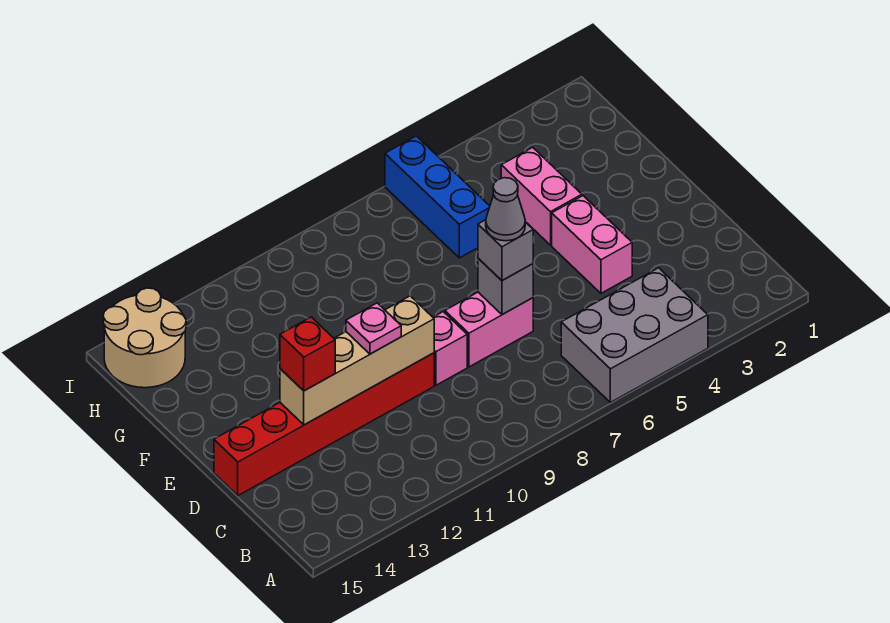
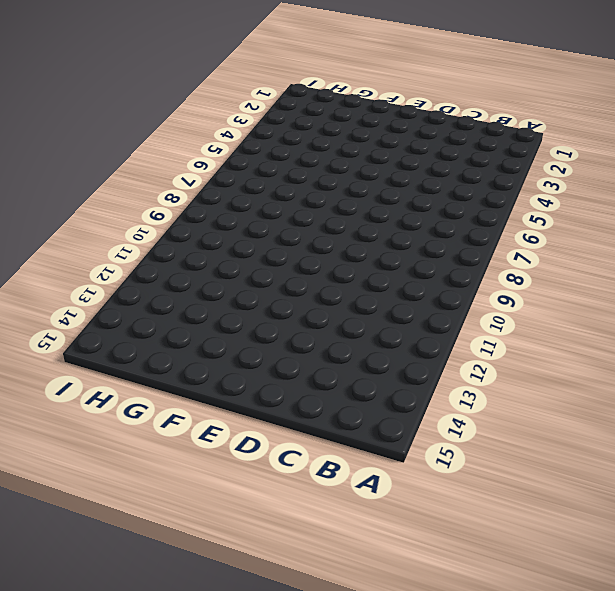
none -> grey 2x3 brick [561,268,708,402]
none -> pink 1x2 brick [552,196,632,293]
none -> pink 1x2 brick [445,292,533,367]

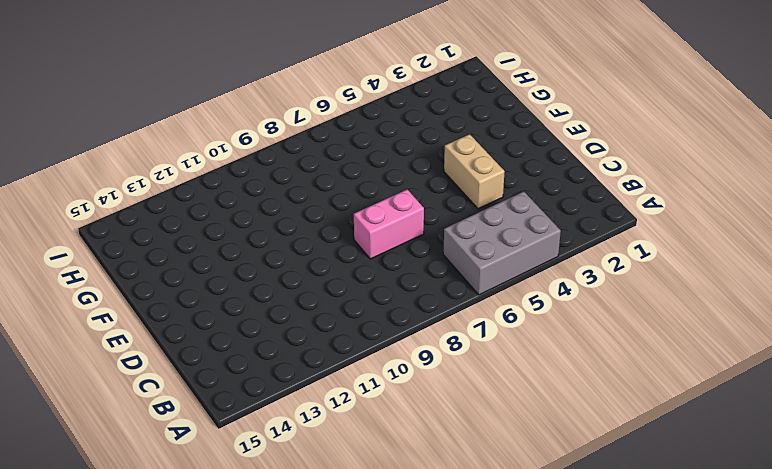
tan 1x2 brick [444,134,505,209] -> pink 1x2 brick [552,196,632,293]
none -> pink 1x1 brick [433,312,467,385]
none -> red 1x6 brick [214,353,434,496]
none -> pink 1x2 brick [501,147,582,245]

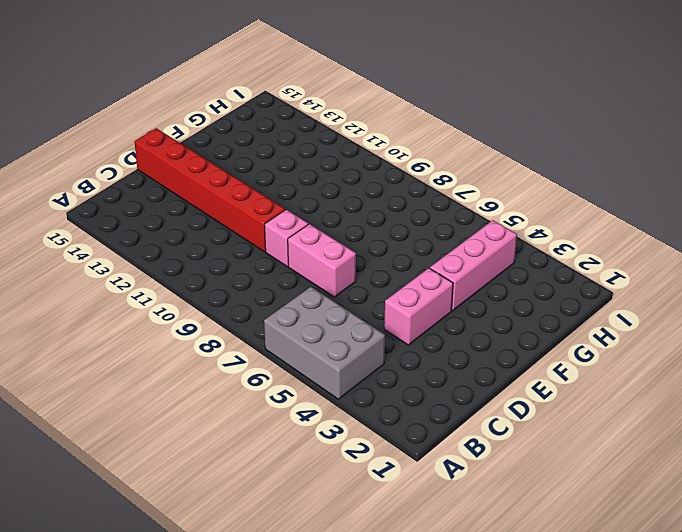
pink 1x3 brick [430,220,517,311] -> pink 1x2 brick [501,147,582,245]
none -> blue 1x3 brick [385,136,490,258]
none -> tan 2x2 round brick [103,288,186,388]
none -> grey 1x1 brick [478,258,533,315]

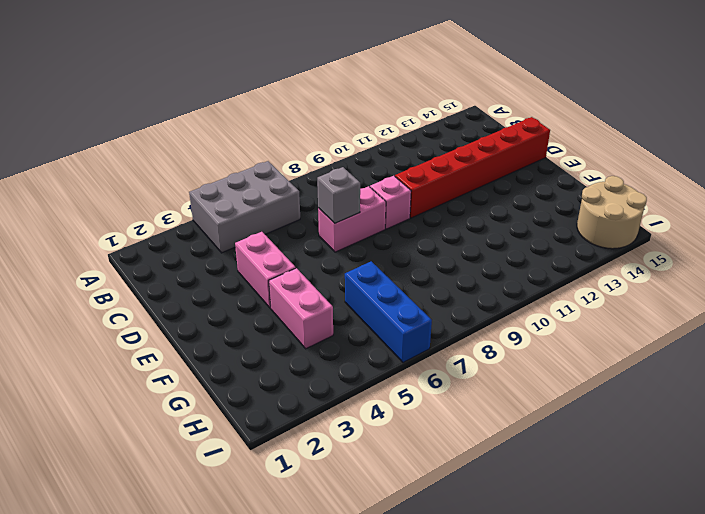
none -> tan 1x4 brick [280,296,434,425]
none -> grey 1x1 brick [478,220,533,281]
none -> pink 1x1 plate [346,303,401,354]

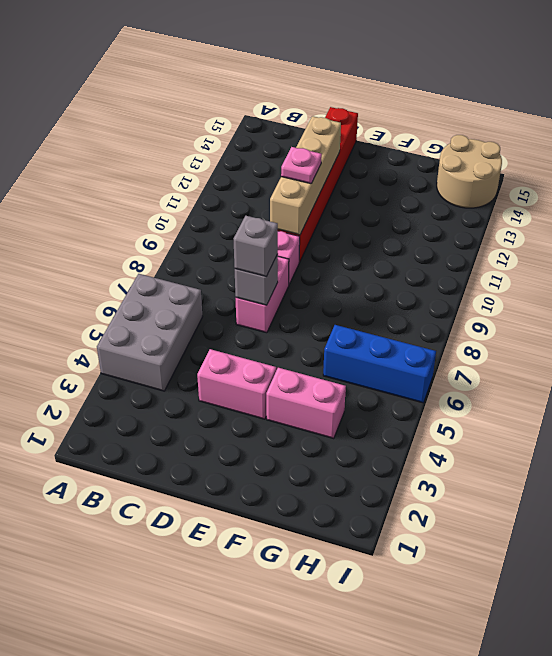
none -> red 1x1 brick [280,317,335,391]
none -> grey 1x1 cone [486,178,525,241]

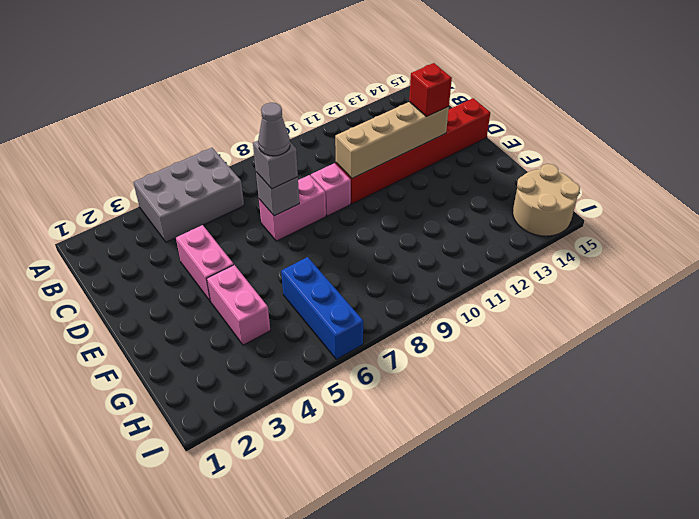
none -> pink 1x1 plate [346,303,401,354]

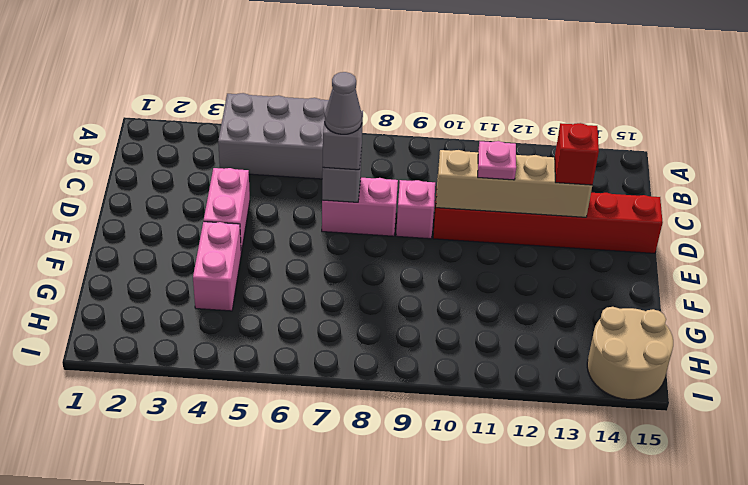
none -> blue 1x3 brick [385,136,490,258]

